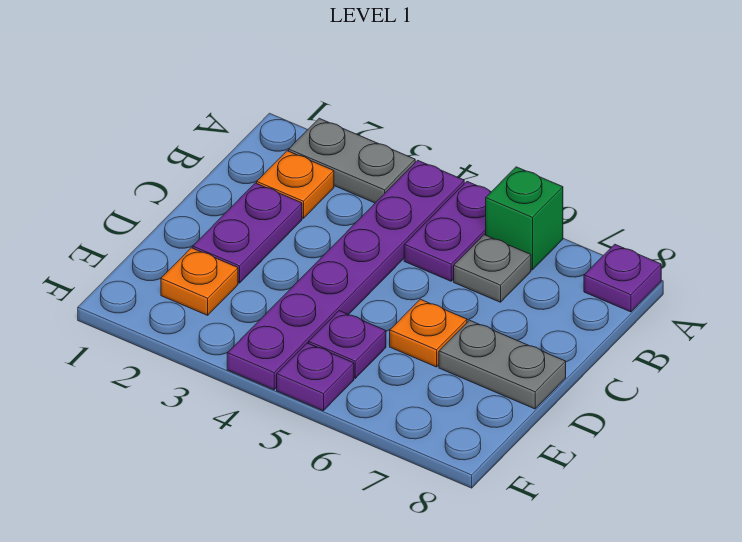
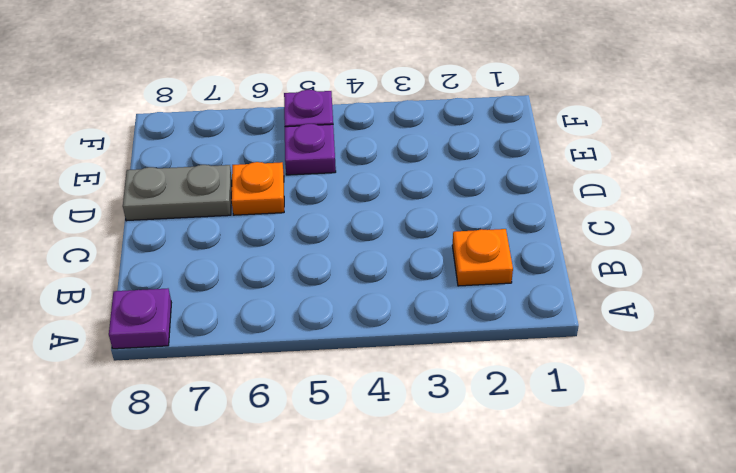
none -> grey 1x2 plate [289,118,415,203]
none -> purple 1x6 plate [227,160,464,390]
none -> purple 1x2 plate [404,182,491,281]

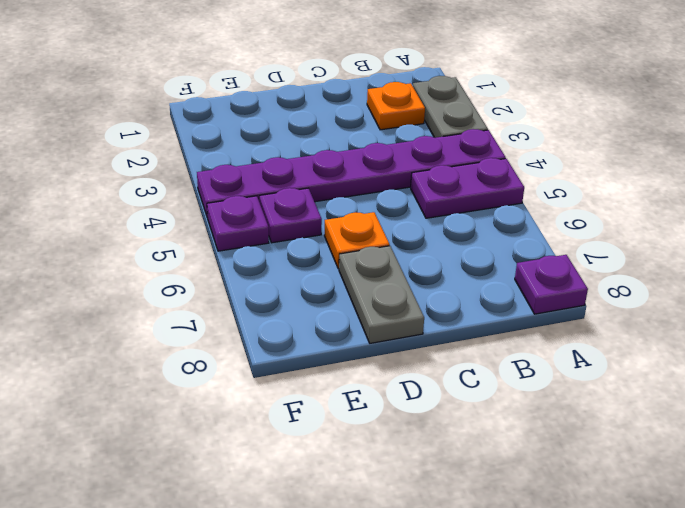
none -> green 1x1 brick [486,167,563,270]
none -> grey 1x1 plate [454,235,531,302]
none -> purple 1x2 plate [193,183,302,283]

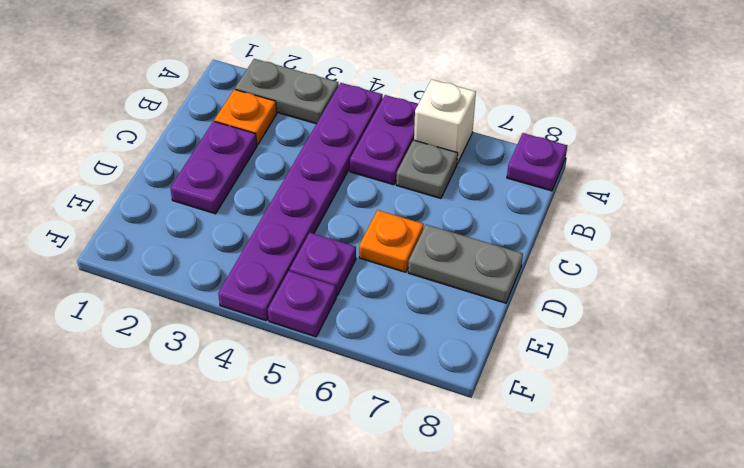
white 1x1 brick [414,79,476,164] -> green 1x1 brick [486,167,563,270]
none -> orange 1x1 plate [161,248,238,315]

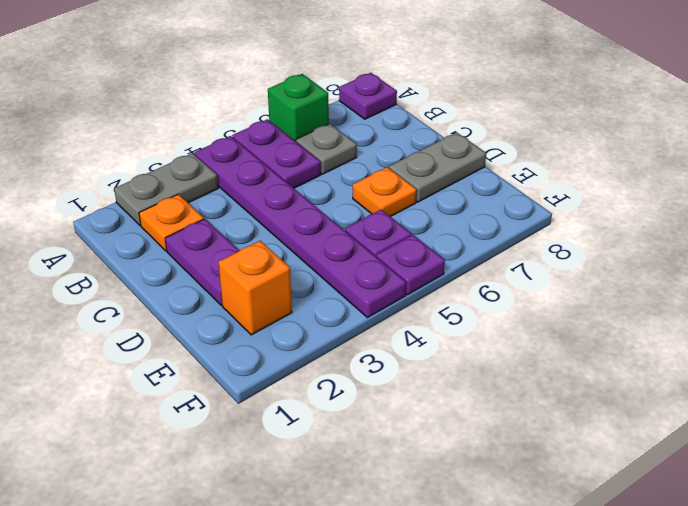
orange 1x1 brick [218,241,292,335] -> orange 1x1 plate [161,248,238,315]

